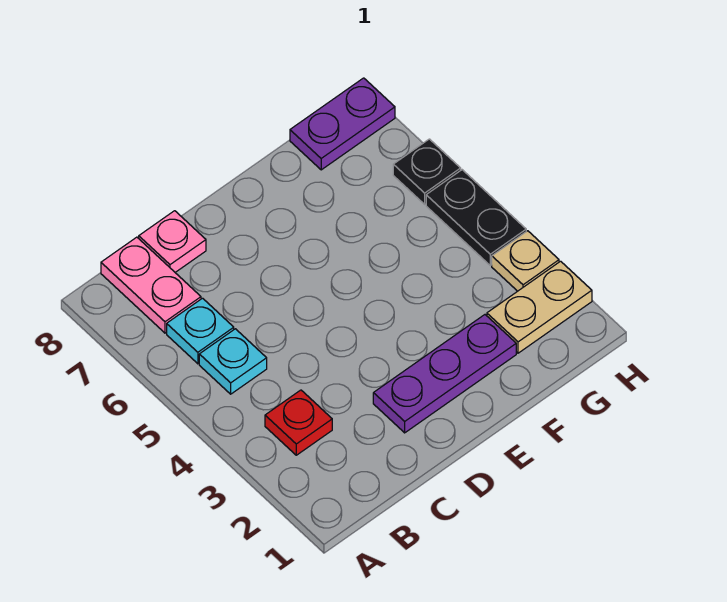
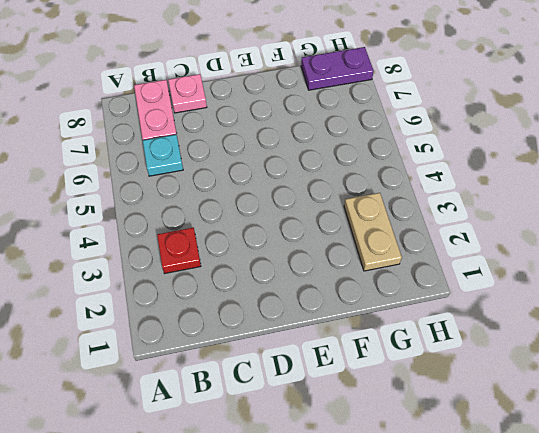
tan 1x2 plate [344,193,402,271] -> tan 1x2 plate turned to [487,261,592,353]
none -> cyan 1x1 plate [199,329,267,394]
none -> purple 1x3 plate [373,315,516,433]

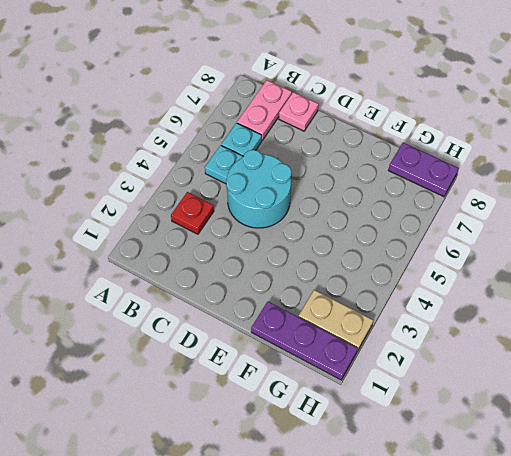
cyan 2x2 round brick [226,150,291,228] -> none
purple 1x3 plate [251,302,358,380] -> purple 1x3 plate moved to [373,315,516,433]
none -> tan 1x1 plate [492,231,559,291]
none -> black 1x2 plate [426,170,526,265]

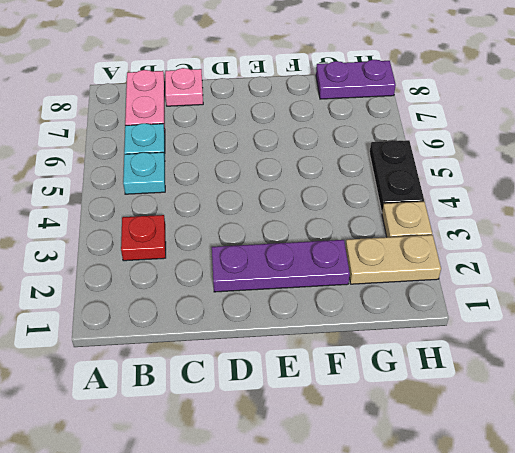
none -> black 1x1 plate [393,139,461,204]

